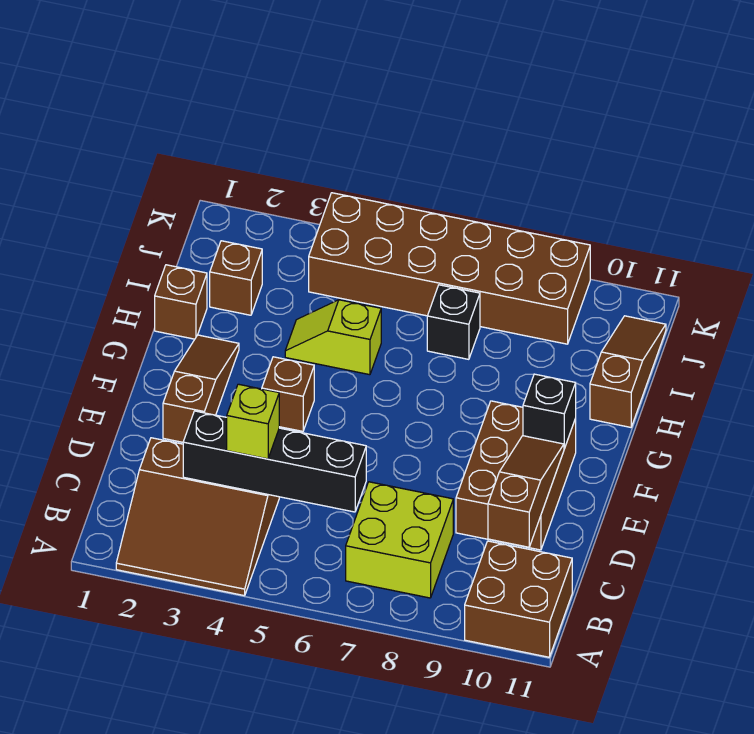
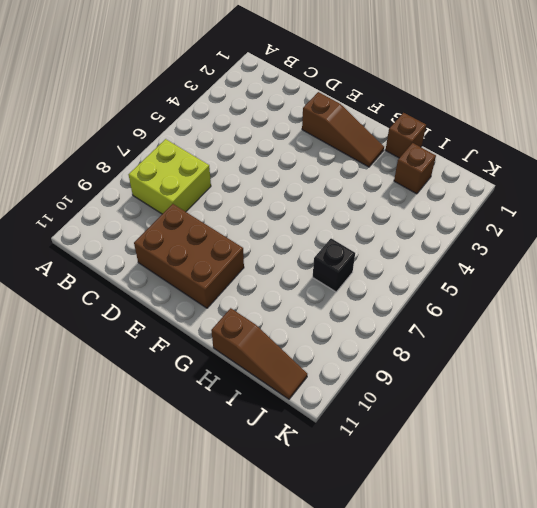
none -> brown 3x3 slope [116,438,279,596]
none -> brown 2x2 brick [465,541,572,657]
none -> brown 1x1 brick [262,357,314,431]

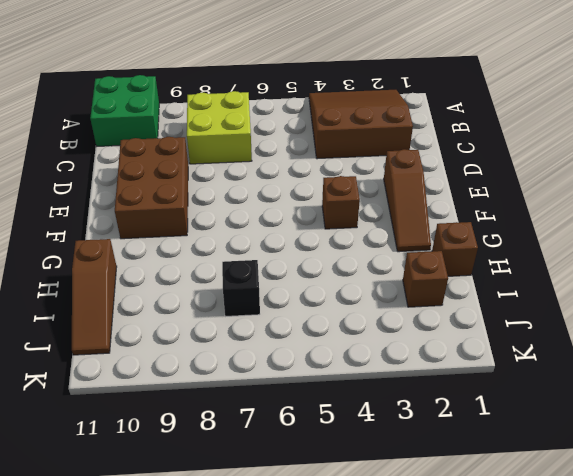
green 2x2 brick [90,75,159,146] -> brown 2x2 brick [465,541,572,657]
none -> lime 1x2 slope [285,300,381,375]
none -> brown 2x6 brick [309,193,590,344]
none -> black 1x4 brick [183,411,366,512]

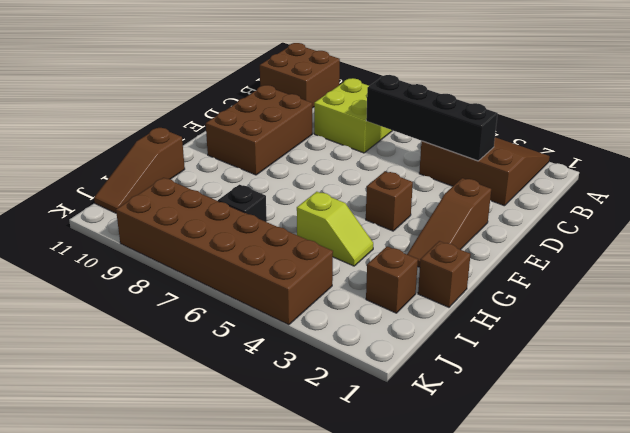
none -> brown 1x3 slope [488,436,564,547]
none -> black 1x1 brick [523,374,576,449]
none -> lime 1x1 brick [227,384,279,459]

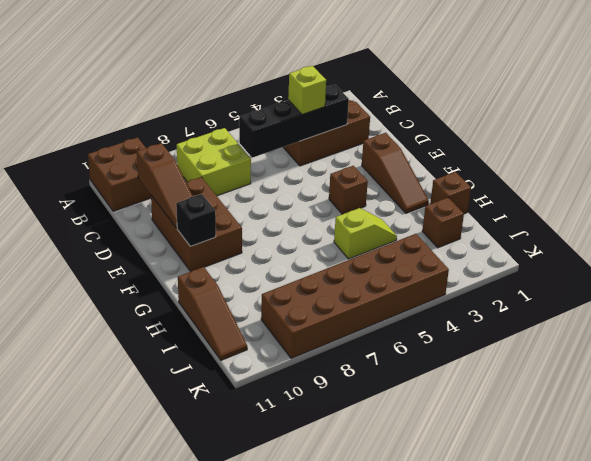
none -> black 1x1 brick [427,285,480,359]

